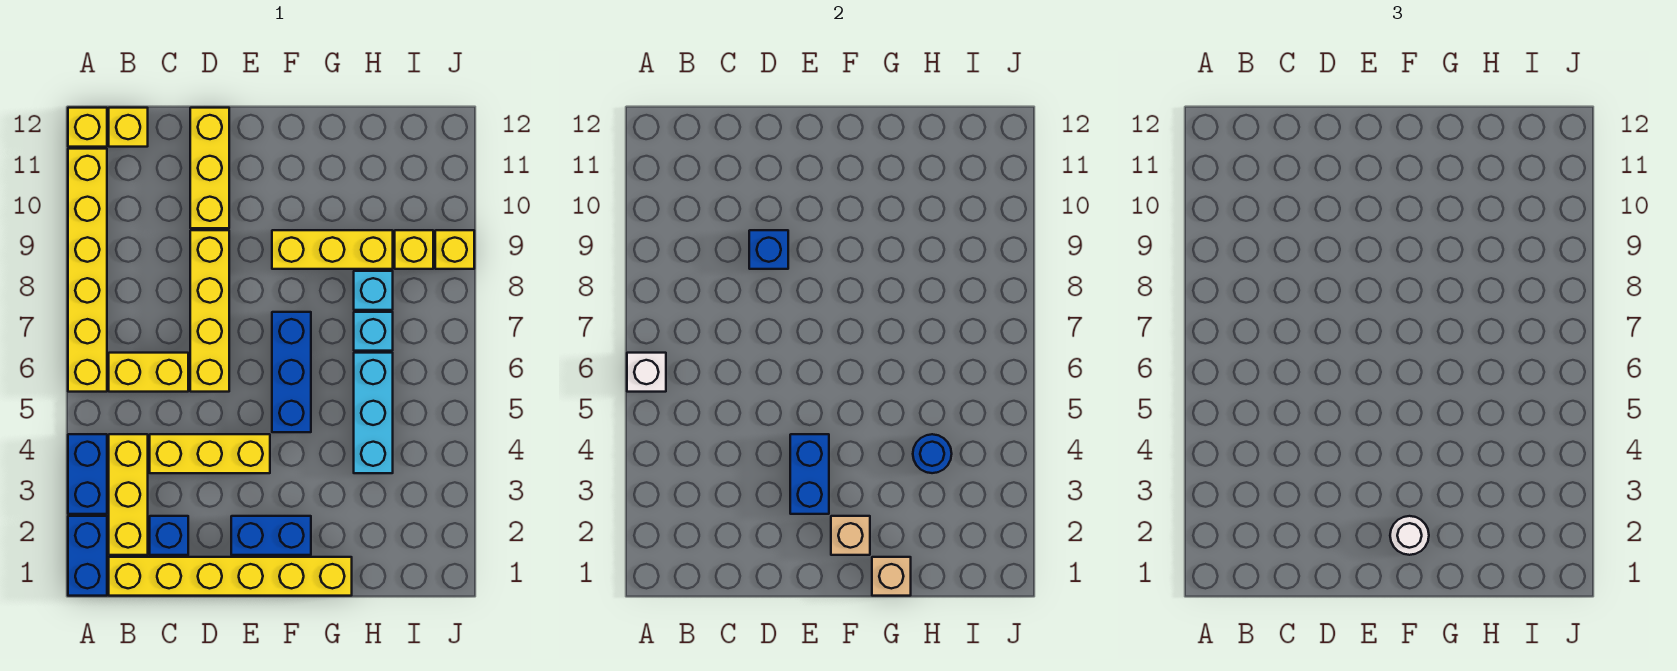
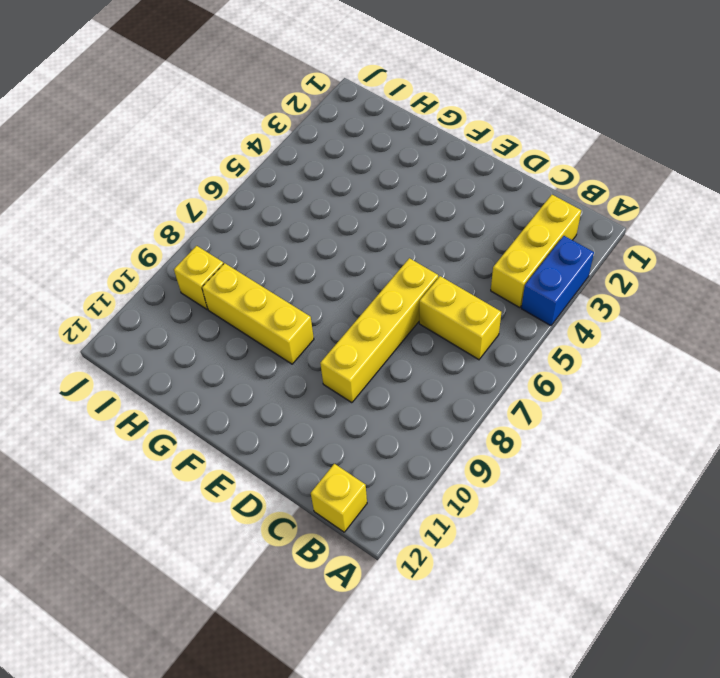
none -> blue 1x2 brick [68,516,107,596]
none -> yellow 1x6 brick [68,149,107,392]
none -> yellow 1x1 brick [68,108,107,147]

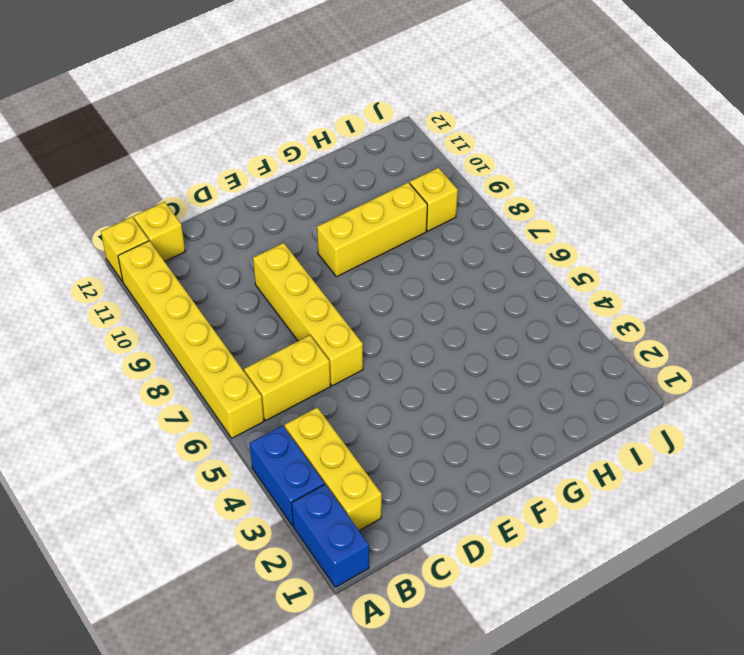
none -> yellow 1x6 brick [109,557,352,596]
none -> blue 1x1 brick [150,516,188,555]
none -> yellow 1x3 brick [150,434,270,473]

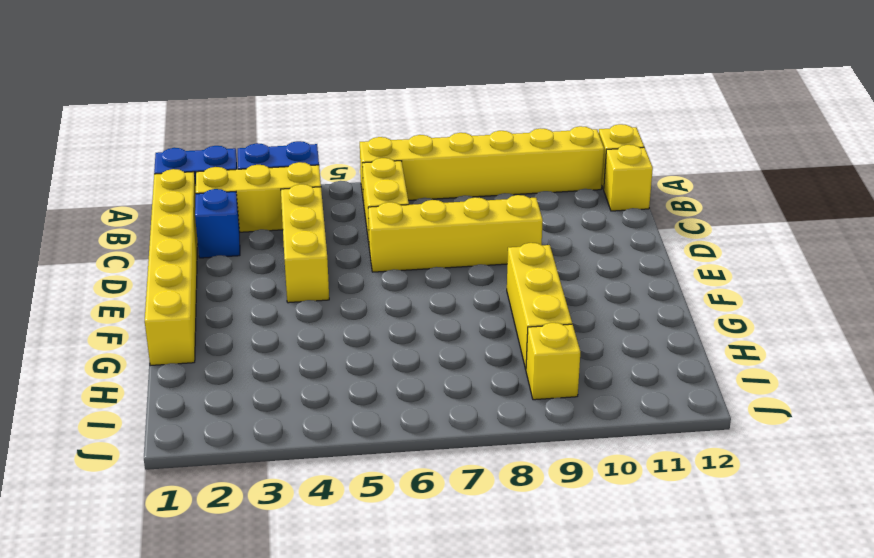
none -> yellow 1x3 brick [190,108,229,228]
none -> blue 1x2 brick [231,516,311,555]
none -> blue 1x3 brick [272,312,311,432]

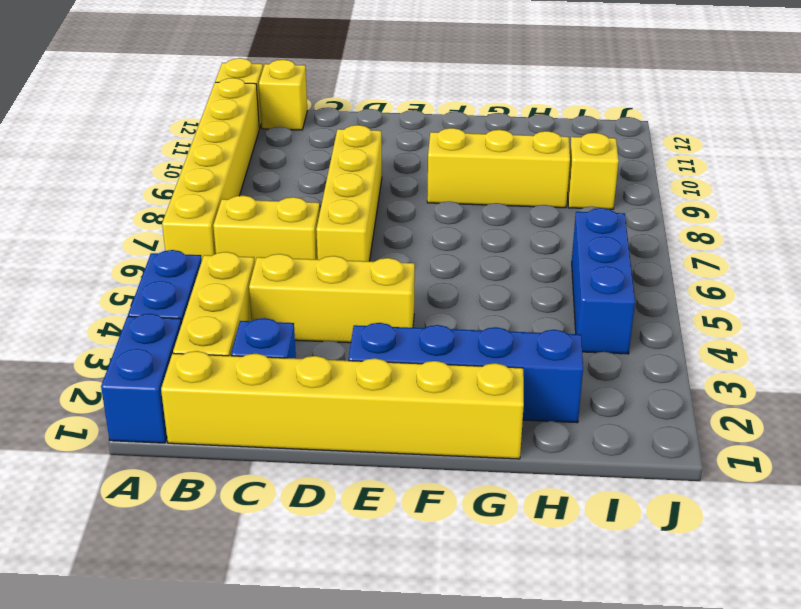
blue 1x4 brick [348,323,583,423] -> blue 1x2 brick [231,516,311,555]
blue 1x3 brick [572,208,635,354] -> blue 1x3 brick moved to [272,312,311,432]
none -> yellow 1x3 brick [190,108,229,228]
none -> cyan 1x3 brick [354,353,393,473]
none -> cyan 1x1 brick [354,312,393,351]

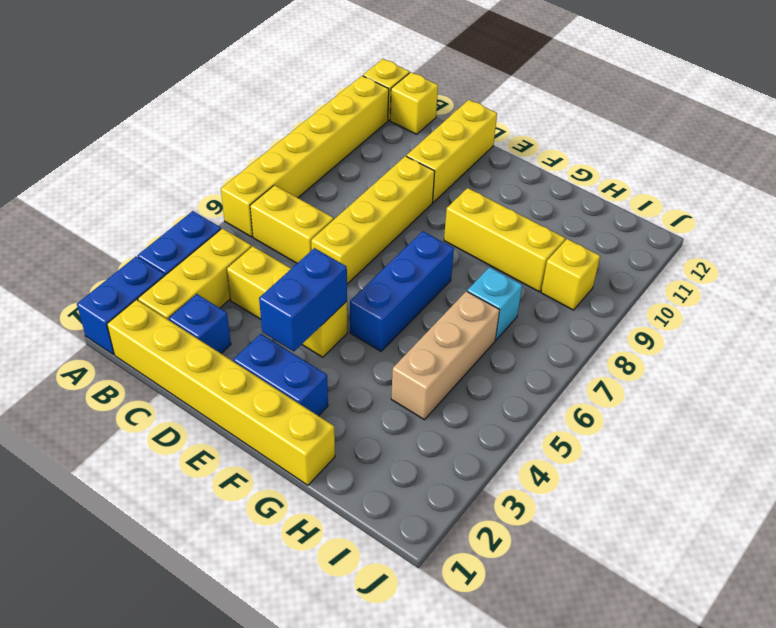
tan 1x3 brick [391,291,499,420] -> cyan 1x3 brick [354,353,393,473]
none -> cyan 1x1 brick [354,271,393,310]
none -> yellow 1x1 brick [435,230,474,269]
none -> white 1x1 brick [627,353,666,392]

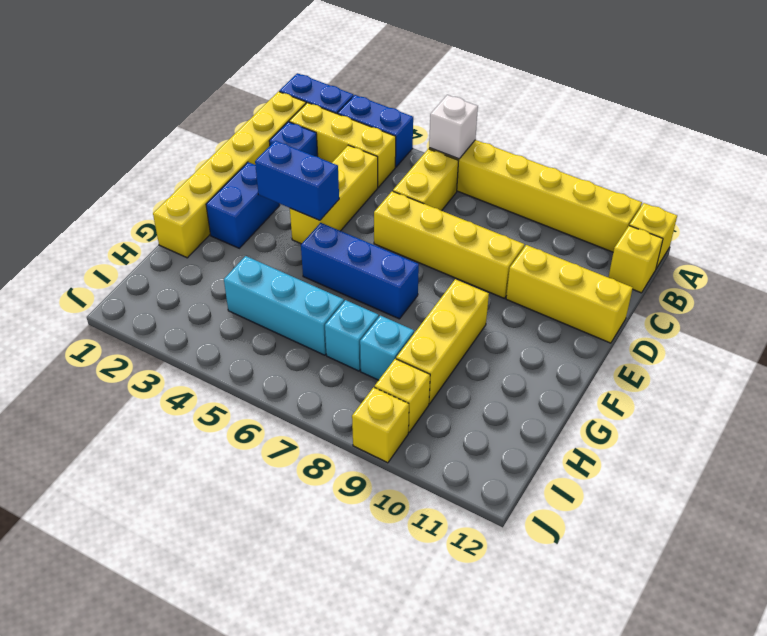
none -> blue 1x1 brick [749,230,788,269]
none -> tan 1x1 brick [831,516,870,555]
none -> tan 1x1 brick [872,557,911,596]

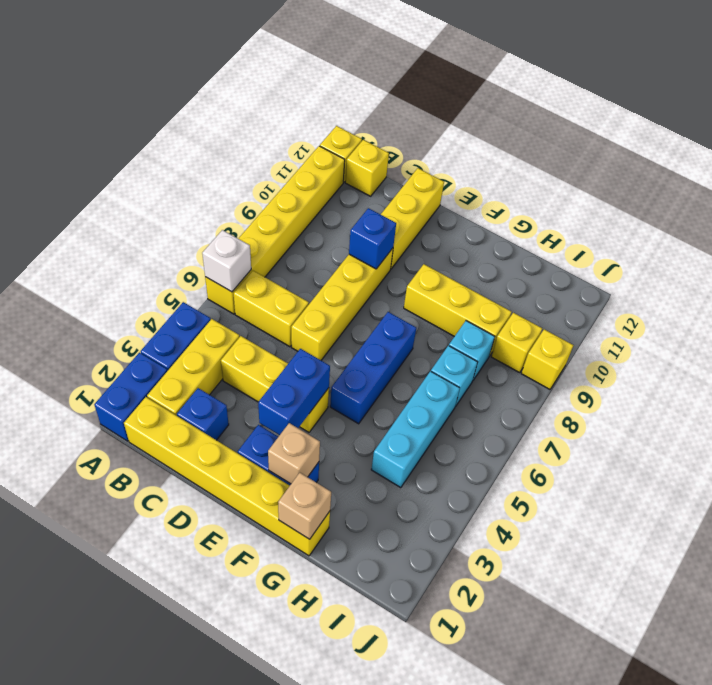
none -> blue 1x1 round brick [913,434,952,473]
none -> white 1x1 round brick [1390,516,1429,555]

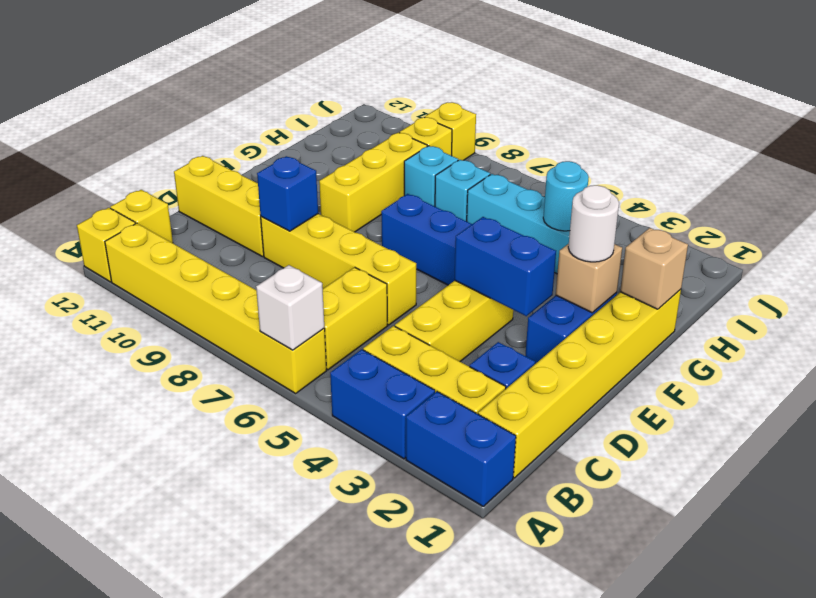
cyan 1x1 round brick [543,161,589,231] -> blue 1x1 round brick [913,434,952,473]

